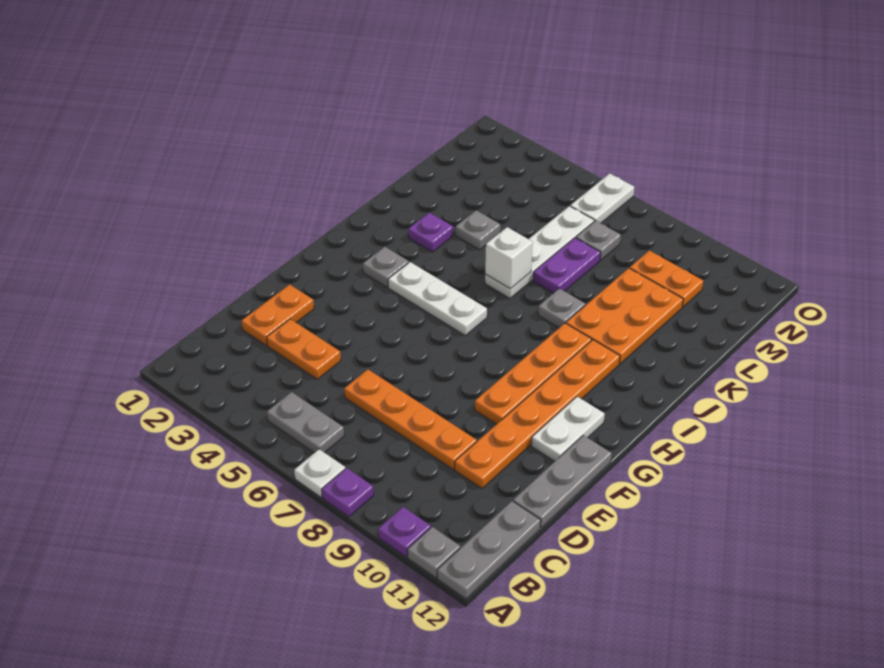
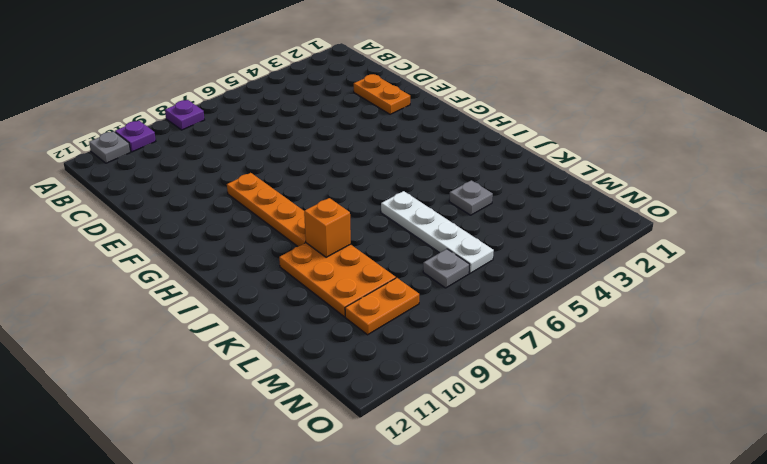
orange 1x1 brick [304,198,351,257] -> none
none -> white 1x1 plate [294,449,345,497]
none -> grey 1x3 plate [437,501,541,599]
none -> grey 1x2 plate [267,392,344,453]

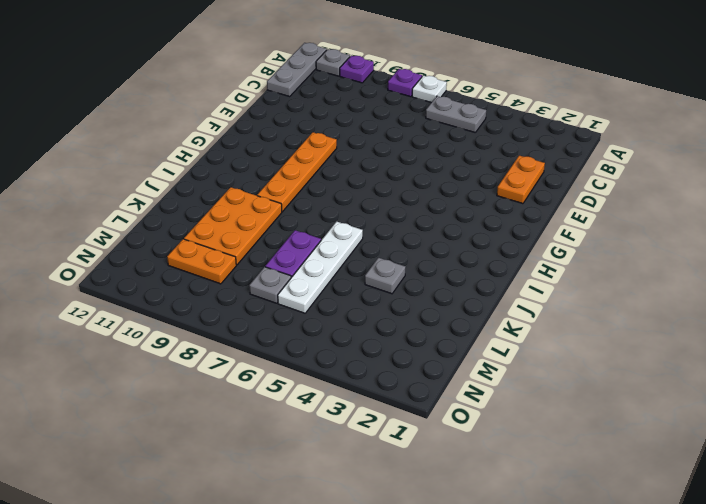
none -> orange 1x2 plate [267,319,341,379]
none -> orange 1x4 plate [344,369,477,469]
none -> orange 1x6 plate [455,340,620,488]

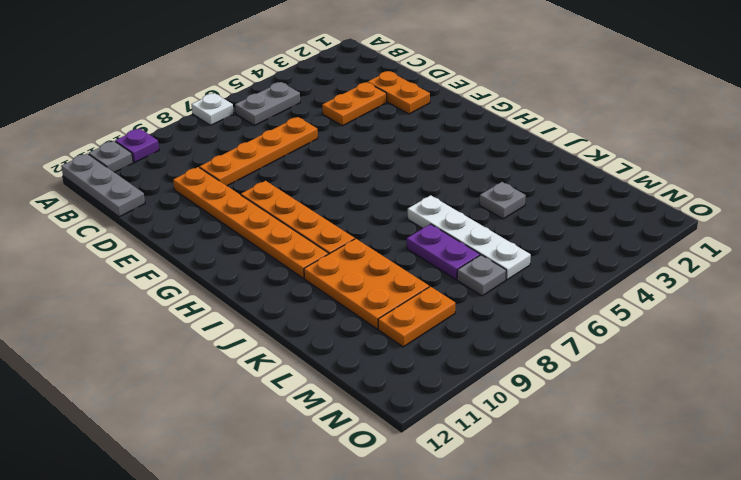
none -> purple 1x1 plate [322,468,374,517]
none -> grey 1x3 plate [513,435,612,528]
none -> white 1x2 plate [531,397,605,461]

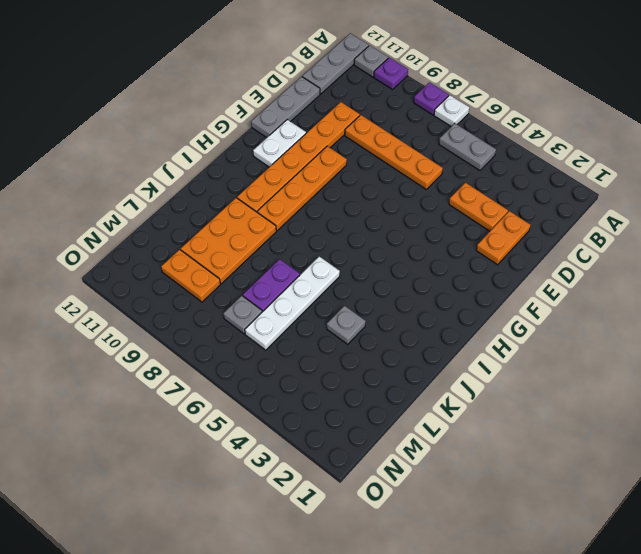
none -> grey 1x1 plate [363,247,409,287]
none -> white 1x3 plate [388,262,487,335]
none -> purple 1x1 plate [408,213,453,252]

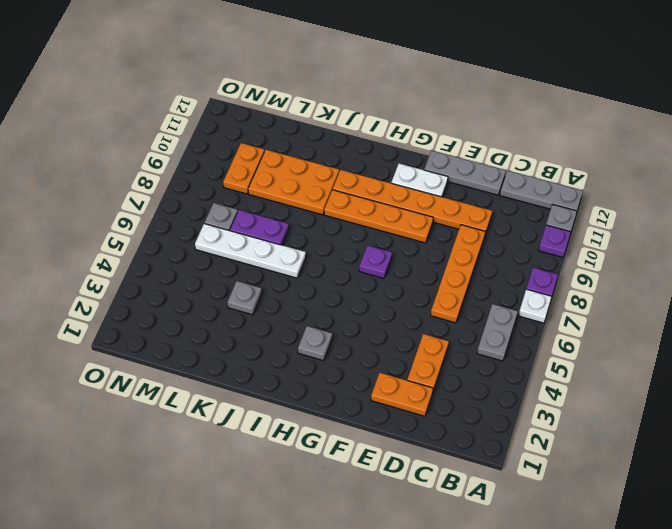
purple 1x1 plate [359,245,392,278] -> purple 1x1 plate moved to [408,213,453,252]
none -> white 1x3 plate [388,262,487,335]
none -> grey 1x1 plate [538,289,585,328]
none -> white 1x2 plate [570,173,634,223]

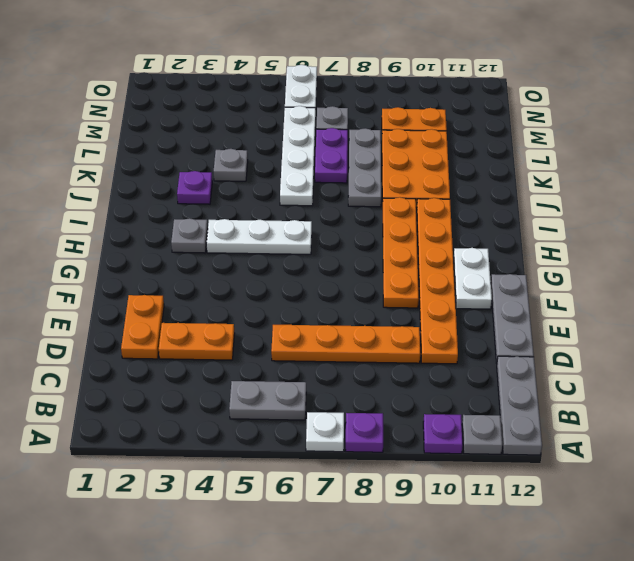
grey 1x3 plate [348,128,381,207] -> grey 1x1 plate [538,289,585,328]
none -> white 1x1 brick [485,227,533,289]

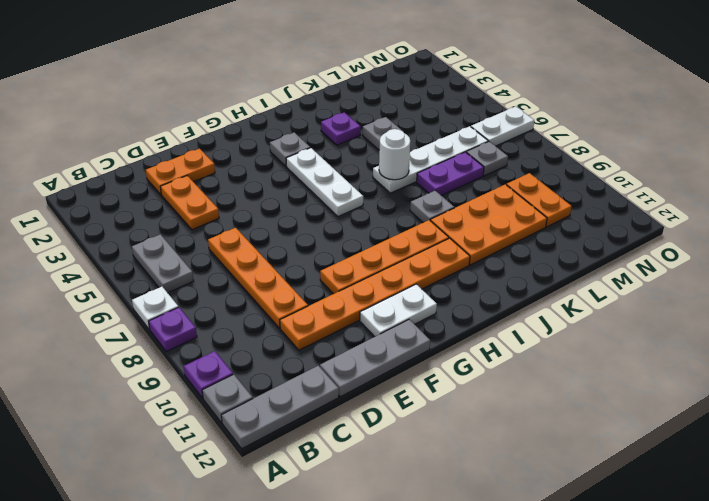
white 1x1 round brick [379,129,410,180] -> white 1x1 brick [485,227,533,289]

